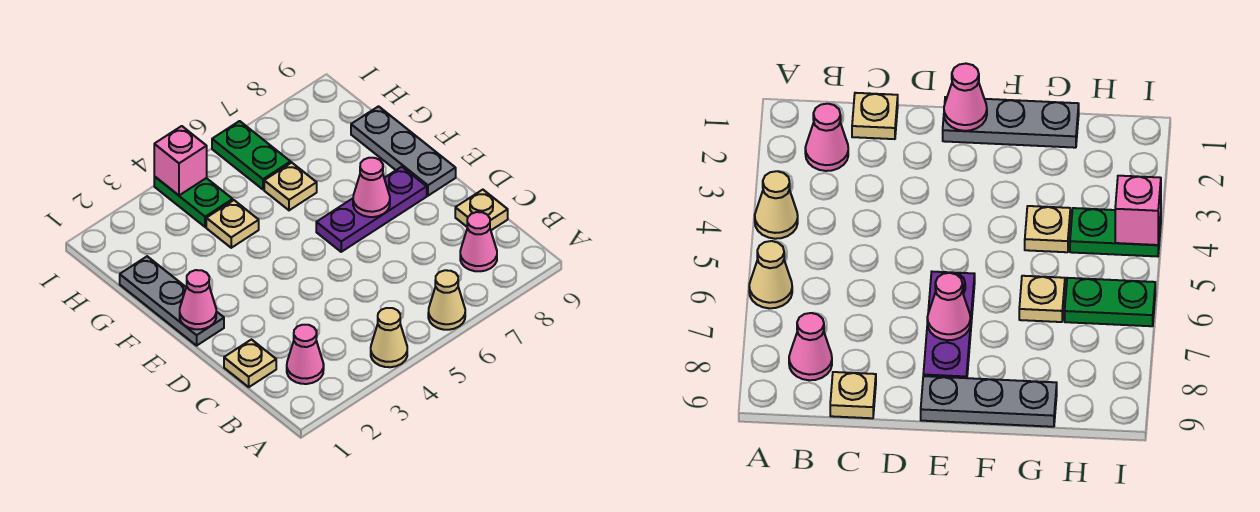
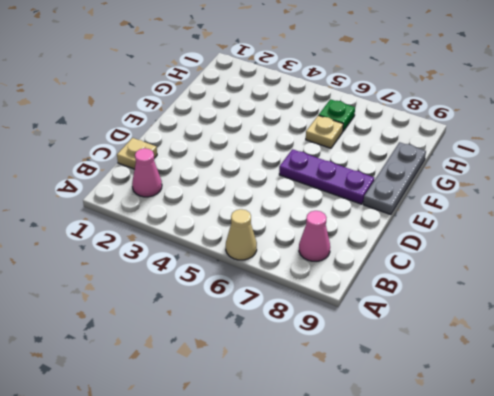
green 1x1 plate [319,99,355,131] -> green 1x2 plate [212,121,291,189]
none -> tan 1x1 cone [371,308,407,367]
none -> tan 1x1 plate [455,190,508,230]
none -> grey 1x3 plate [120,256,224,346]

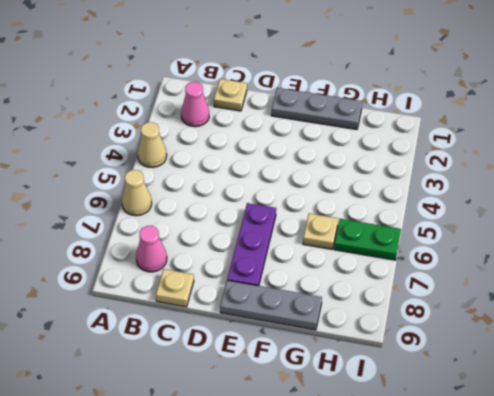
none -> tan 1x1 plate [206,200,259,248]
none -> green 1x2 plate [154,176,233,227]
none -> pink 1x1 cone [180,270,216,329]

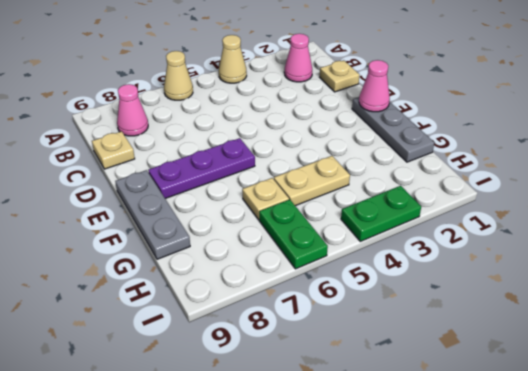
tan 1x2 plate [274,156,350,206] -> tan 1x1 plate [206,200,259,248]
green 1x2 plate [341,186,421,241] -> green 1x2 plate turned to [154,176,233,227]
none -> pink 1x1 cone [353,158,390,217]
none -> pink 1x1 brick [154,126,207,195]

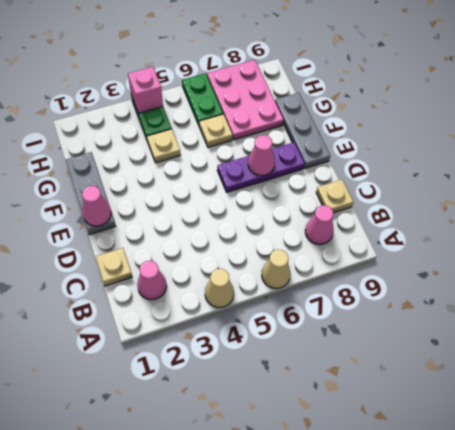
pink 2x3 plate [207,60,284,140] -> none

